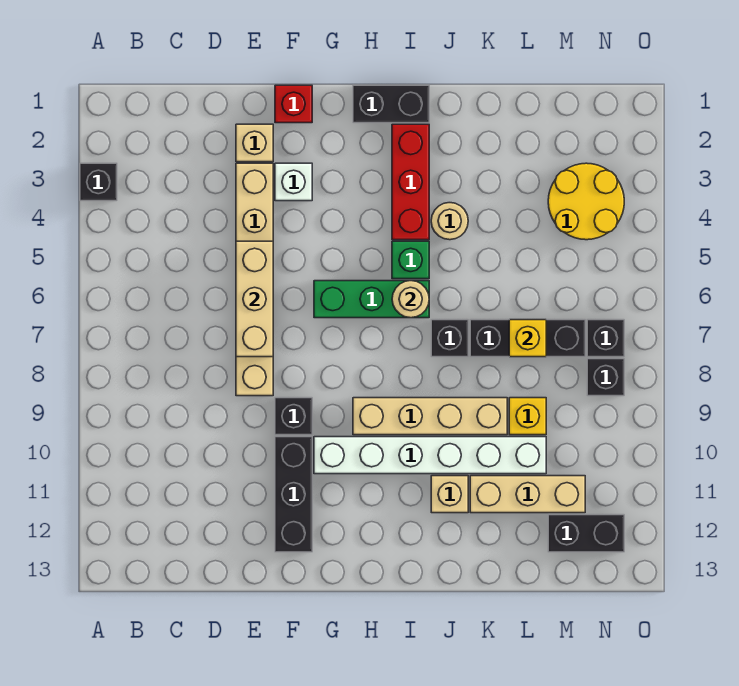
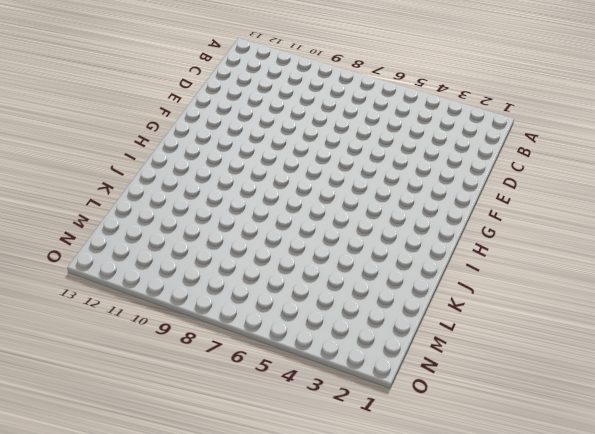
none -> black 1x1 brick [80,163,117,201]
none -> tan 1x1 brick [236,124,273,162]
none -> tan 1x6 brick [236,163,273,396]

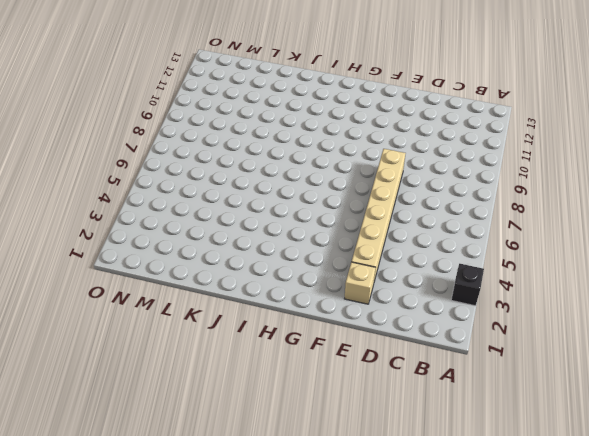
none -> red 1x1 brick [275,85,312,123]
none -> white 1x1 brick [275,163,312,201]
none -> black 1x1 brick [275,398,312,435]

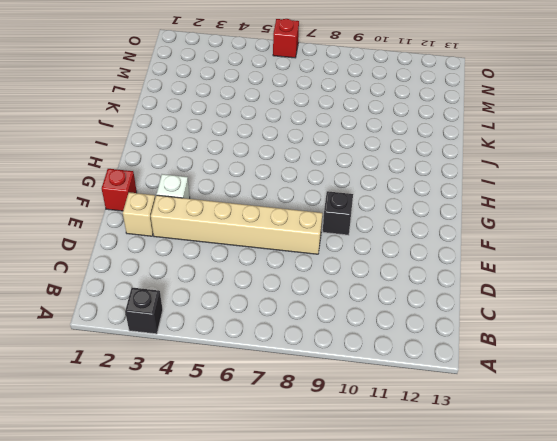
red 1x1 brick [273,19,299,58] -> none
none -> black 1x3 brick [275,437,312,552]
none -> green 1x3 brick [314,281,429,318]
none -> white 1x6 brick [314,437,546,474]

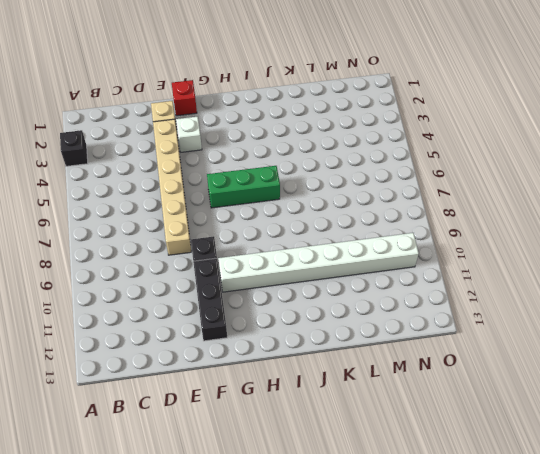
white 1x8 brick [218,233,419,292] -> white 1x6 brick [314,437,546,474]
none -> black 1x2 brick [353,85,429,123]
none -> tan 1x4 brick [353,398,507,435]
none -> red 1x3 brick [392,124,429,240]

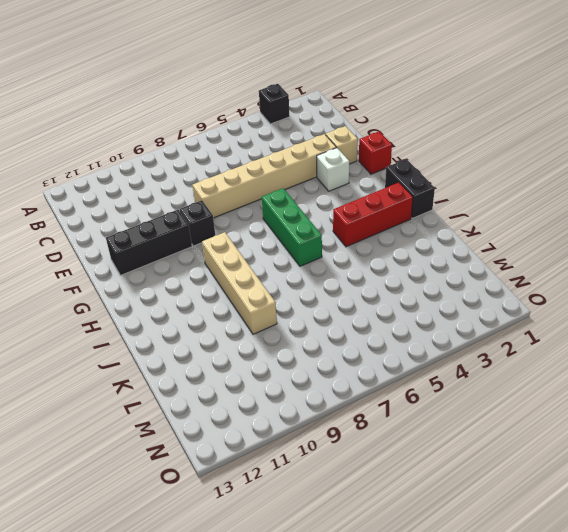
none -> white 1x6 brick [314,437,546,474]
none -> green 1x1 brick [392,241,429,279]
none -> tan 1x1 round brick [431,203,468,240]

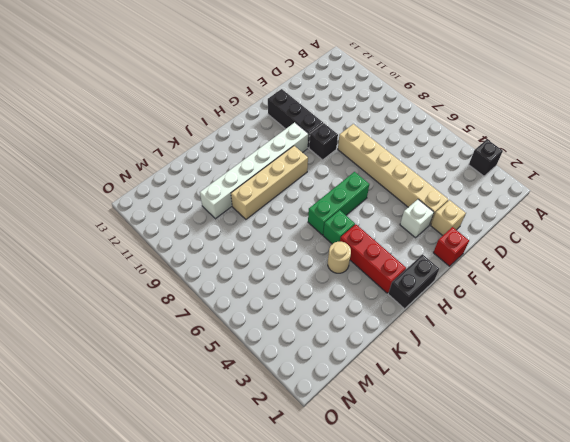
none -> black 1x1 brick [431,320,468,357]
none -> tan 1x1 brick [431,476,468,513]
none -> black 1x3 brick [470,320,585,357]

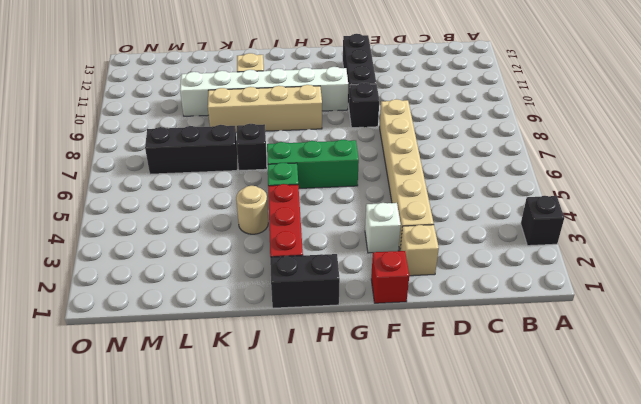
none -> tan 1x3 brick [470,476,585,513]
none -> yellow 1x1 brick [509,398,546,435]
none -> yellow 2x2 round brick [548,163,624,240]

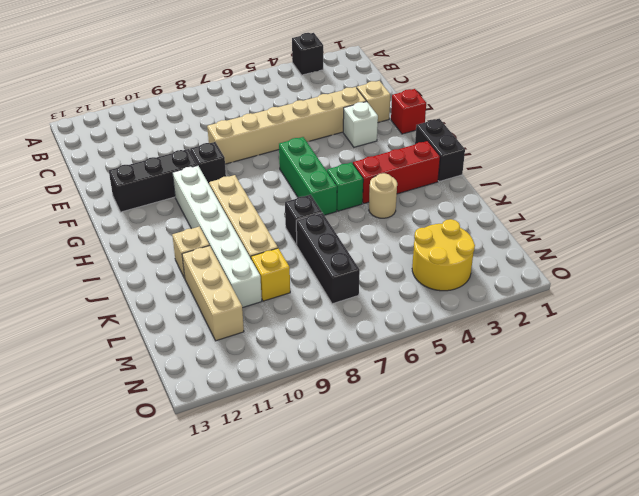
none -> black 1x2 brick [548,515,624,552]
none -> black 1x1 brick [587,320,624,357]
none -> black 1x1 brick [587,359,624,396]

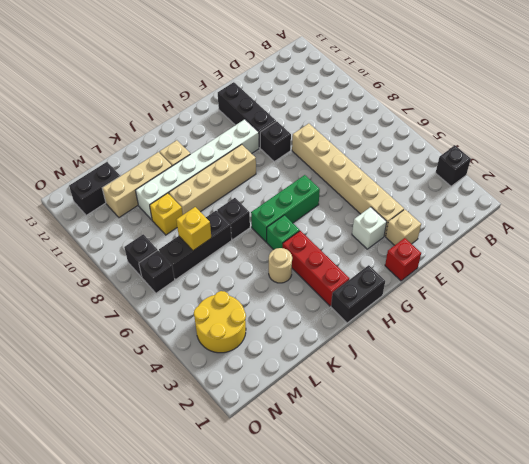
none -> tan 1x3 brick [236,241,273,357]
none -> tan 1x1 round brick [392,281,429,318]

